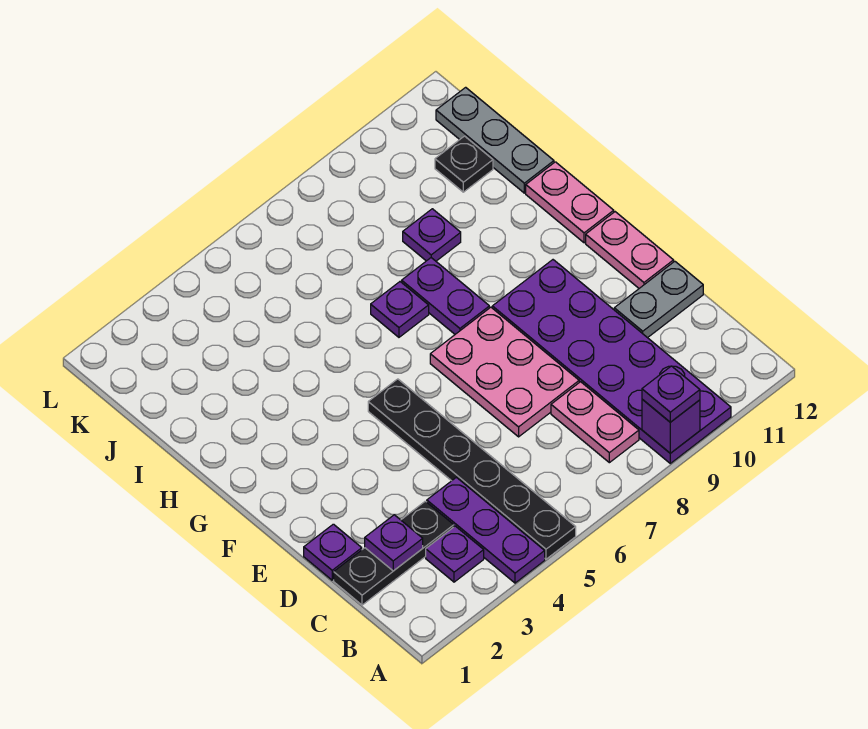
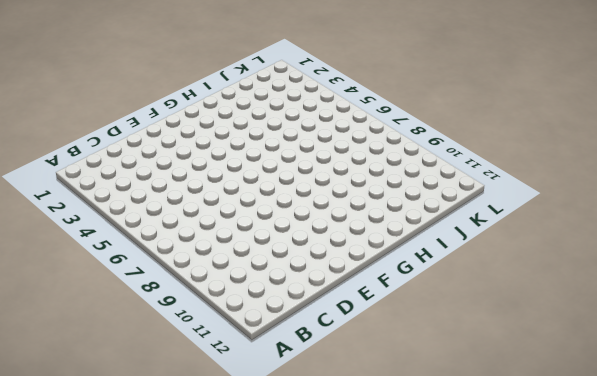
none -> purple 1x3 plate [427,477,545,583]
none -> black 1x6 plate [368,379,576,559]
none -> purple 2x6 plate [492,260,731,463]

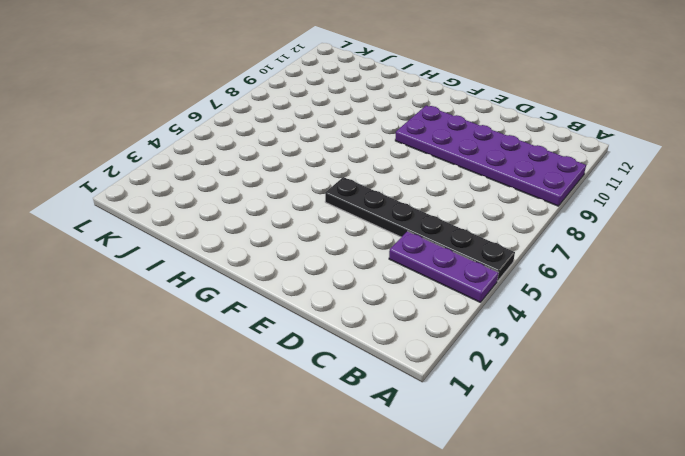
none -> purple 1x1 plate [426,526,484,582]
none -> pink 1x2 plate [551,382,639,463]
none -> black 1x3 plate [334,501,454,605]

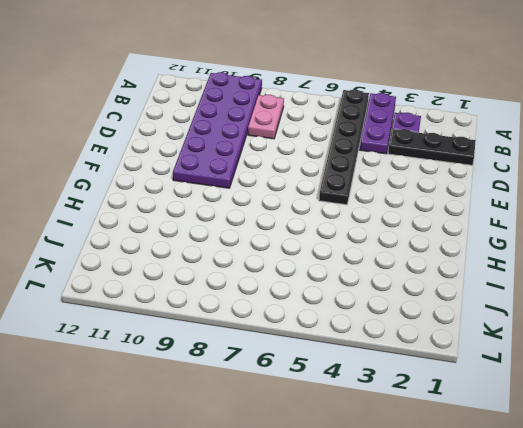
none -> purple 1x1 plate [304,524,362,580]
none -> pink 2x3 plate [430,307,579,437]
none -> grey 1x2 plate [614,261,703,338]

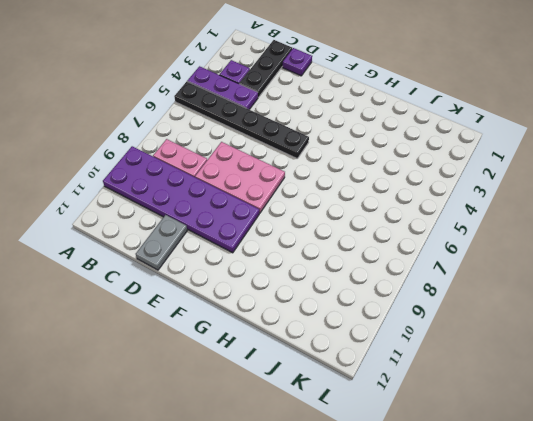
none -> pink 1x2 plate [586,212,674,288]
none -> purple 1x2 plate [402,258,489,334]
none -> pink 1x2 plate [526,162,614,243]

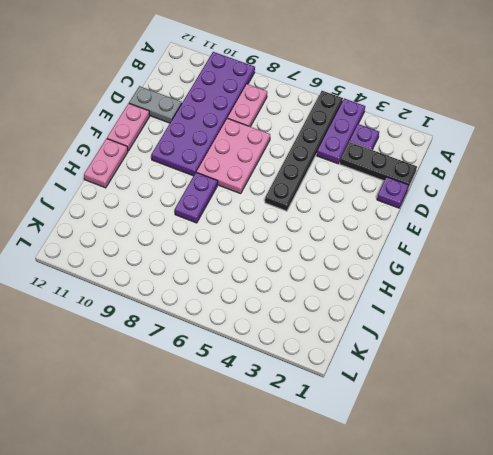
none -> purple 1x1 plate [371,282,429,337]
none -> purple 1x1 plate [403,209,461,261]
none -> grey 1x3 plate [436,87,554,193]

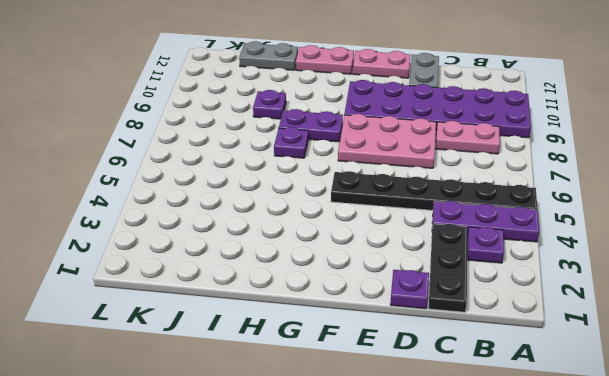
grey 1x2 plate [239,41,298,70] -> grey 1x3 plate [436,87,554,193]
none -> black 1x1 plate [435,136,493,192]
none -> purple 1x1 brick [642,399,700,453]
none -> purple 1x1 plate [365,515,423,571]

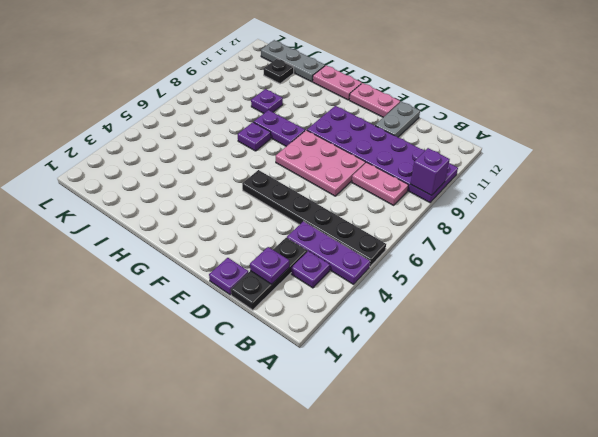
none -> purple 1x1 plate [642,366,700,422]

